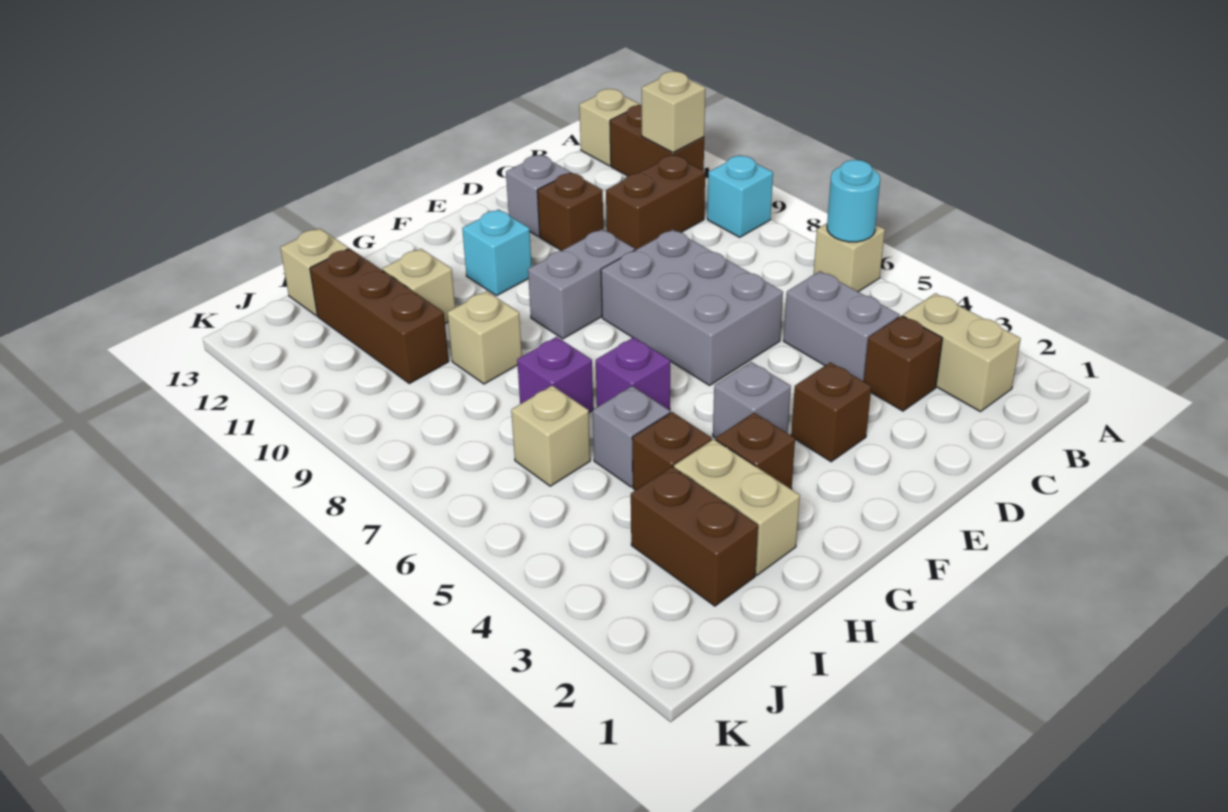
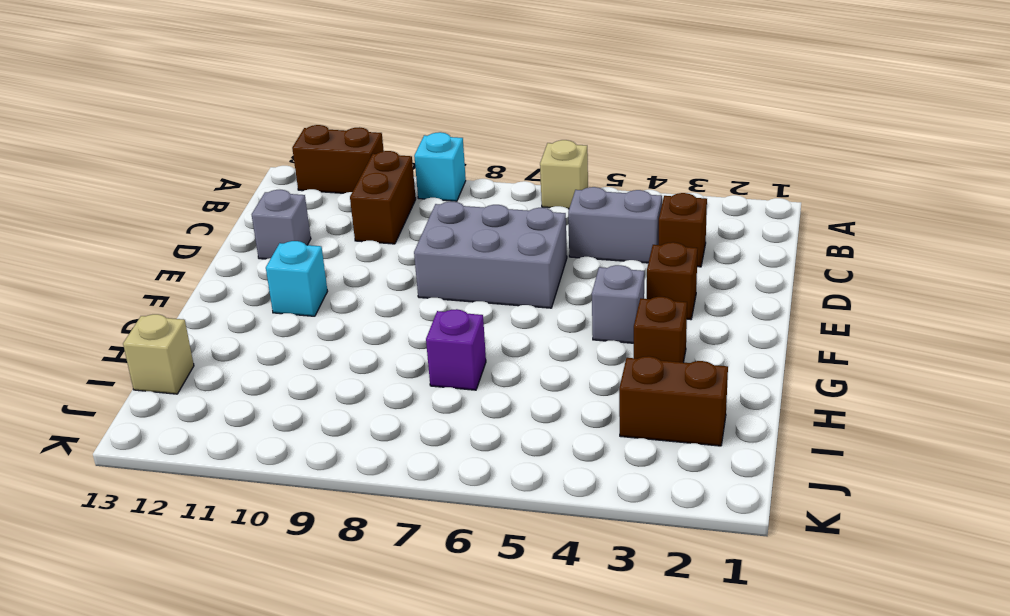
none -> tan 1x1 brick [579,89,640,166]
none -> tan 1x2 brick [903,293,1021,412]
none -> brown 1x1 brick [537,173,603,251]

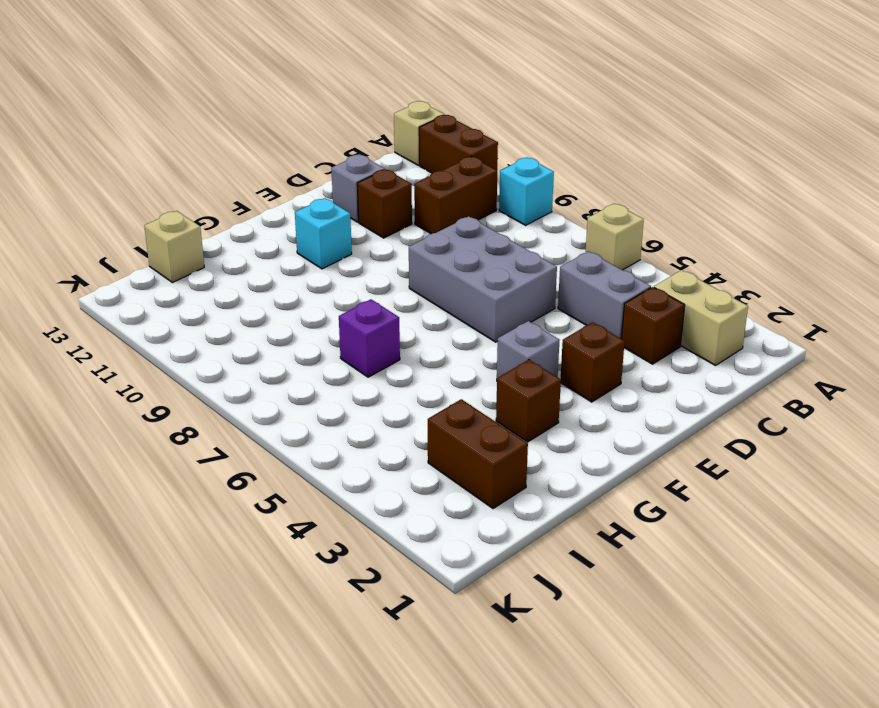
none -> grey 1x2 brick [528,229,635,339]
none -> purple 1x1 brick [596,337,670,410]
none -> tan 1x2 brick [674,439,800,575]

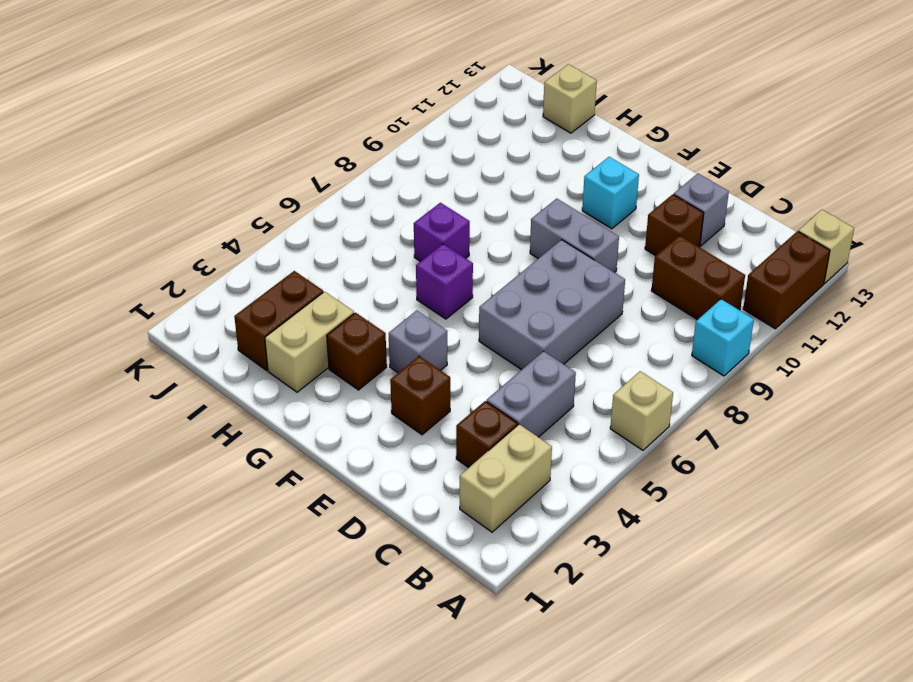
none -> brown 1x1 brick [632,412,712,490]
none -> grey 1x1 brick [593,386,670,487]
none -> tan 1x1 brick [447,291,522,384]

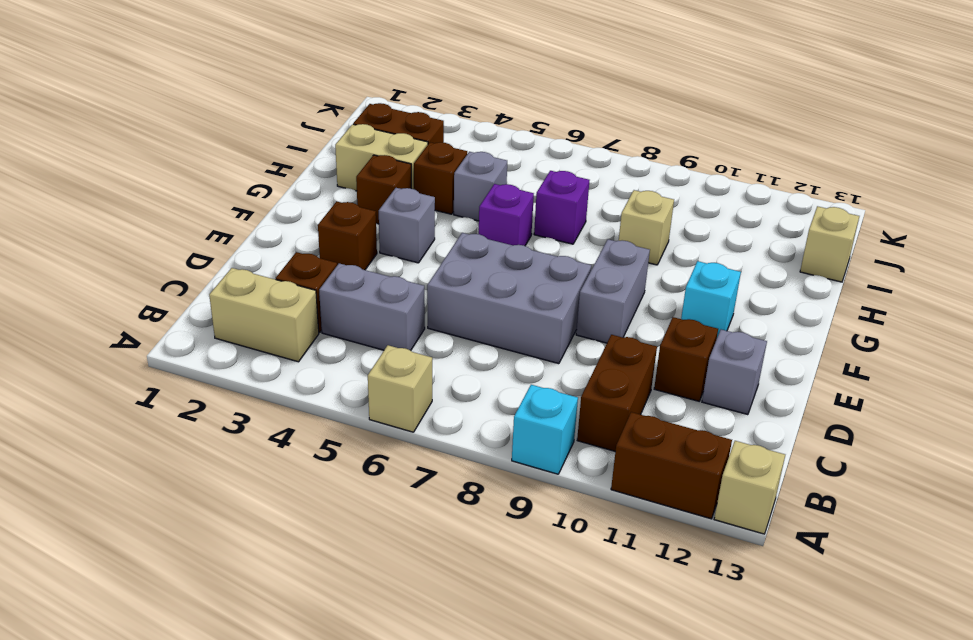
none -> tan 1x1 brick [382,249,455,323]
none -> tan 1x1 brick [511,386,590,486]
none -> brown 1x3 brick [310,248,449,384]

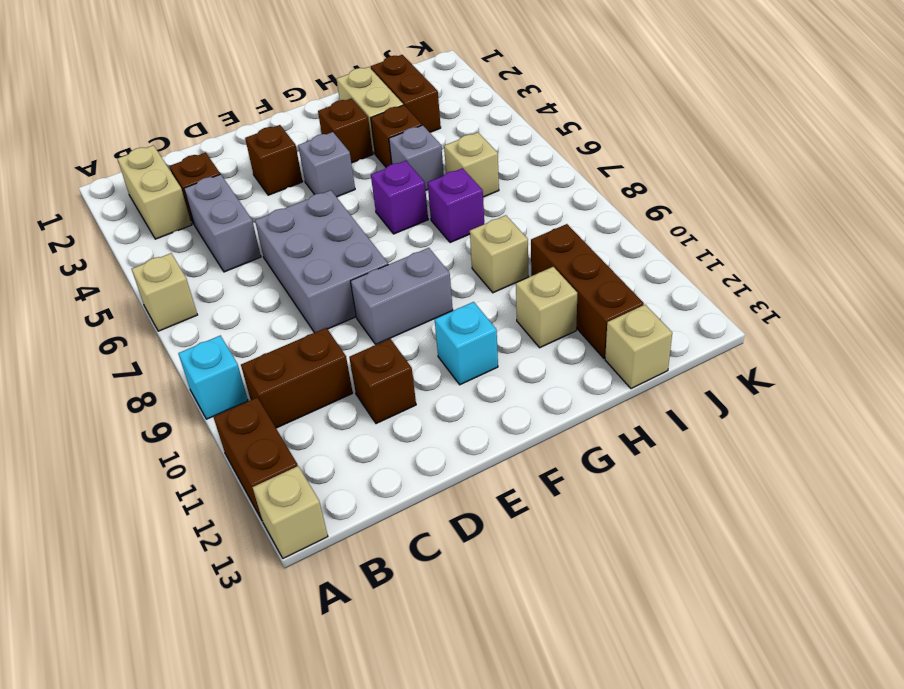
none -> grey 1x1 brick [506,155,570,237]
none -> cyan 1x1 round brick [827,160,880,242]
none -> tan 1x1 brick [642,71,705,153]

